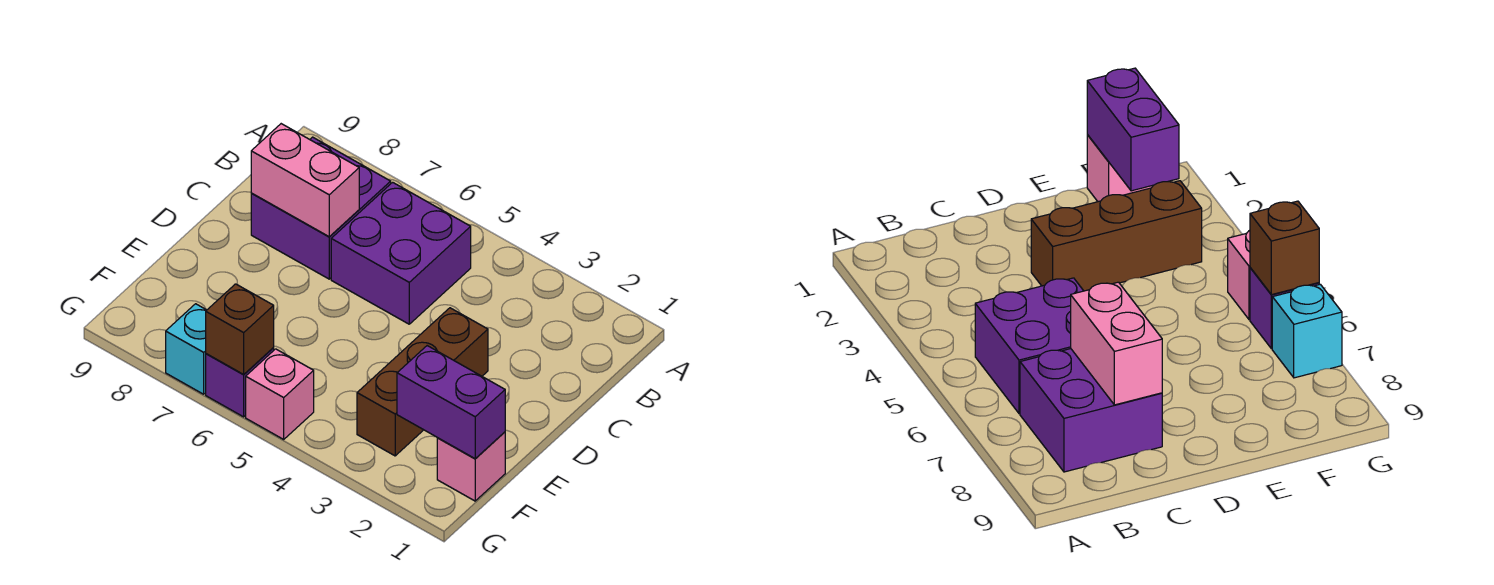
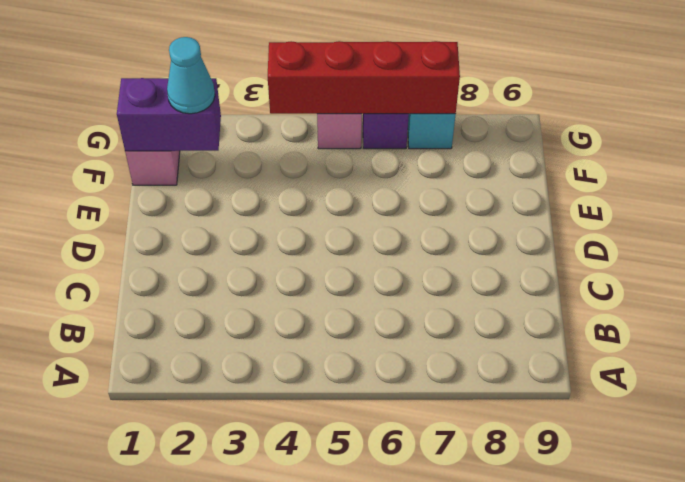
cyan 1x1 cone [167,37,215,114] -> none
red 1x4 brick [268,41,460,114] -> brown 1x1 brick [206,284,274,375]
none -> purple 2x2 brick [331,182,471,324]
none -> purple 2x2 brick [251,137,391,279]

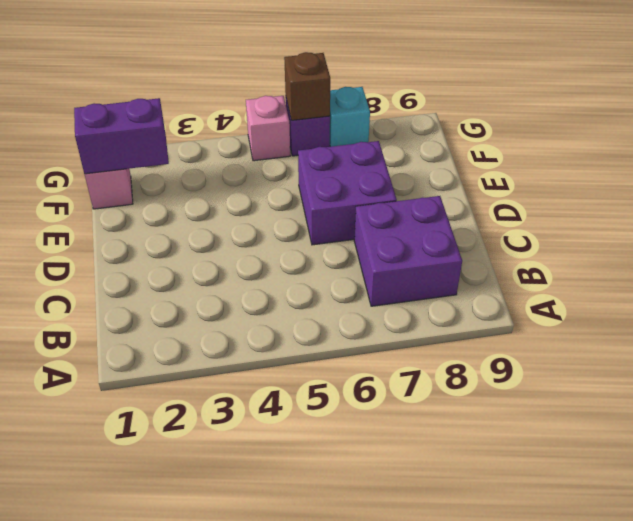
purple 2x2 brick [298,141,397,245] -> purple 2x2 brick moved to [331,182,471,324]
none -> brown 1x3 brick [357,308,488,456]
none -> pink 1x2 brick [251,124,359,237]

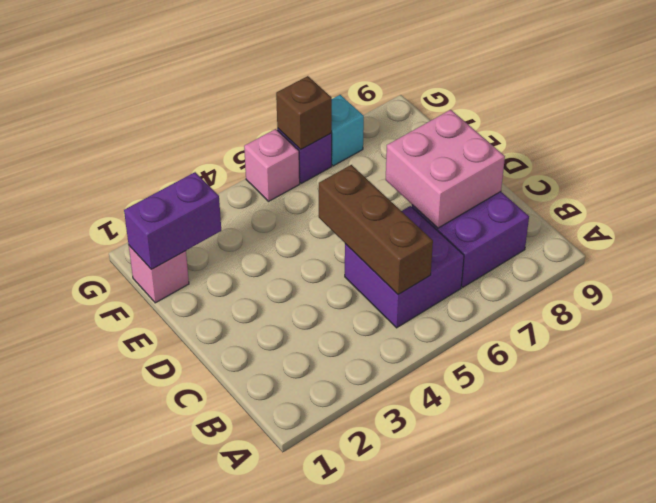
brown 1x3 brick [319,165,433,295] -> brown 1x3 brick moved to [357,308,488,456]
pink 2x2 brick [386,110,505,228] -> pink 1x2 brick [251,124,359,237]

